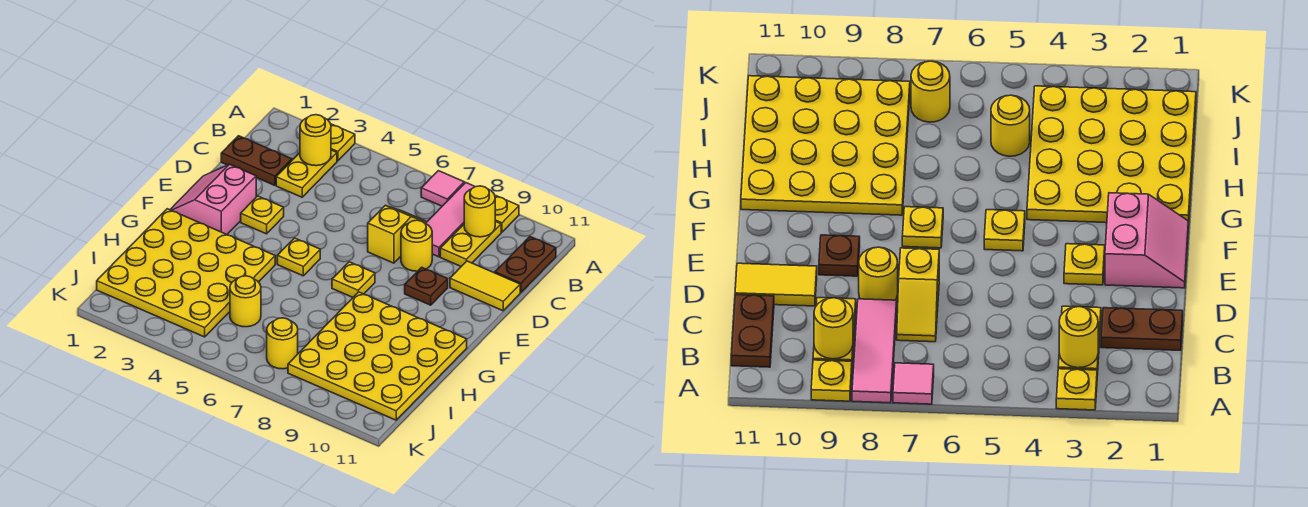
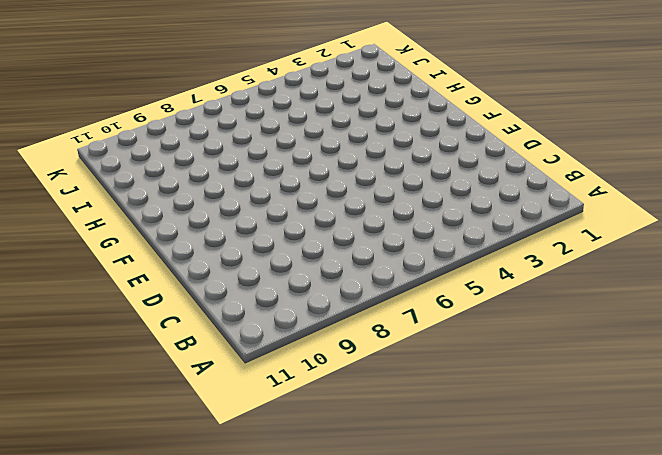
none -> yellow 1x1 plate [331,124,355,161]
none -> pink 1x1 tile [421,171,464,206]
none -> pink 1x3 tile [425,183,475,257]

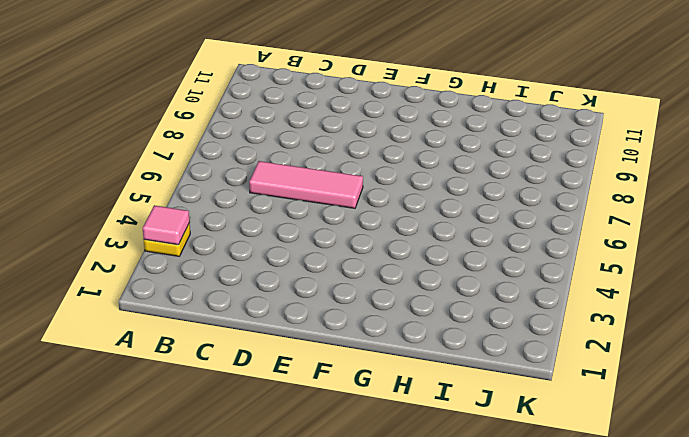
pink 1x1 tile [143,205,190,245] -> pink 1x1 tile moved to [421,171,464,206]
pink 1x3 tile [249,161,363,208] -> pink 1x3 tile moved to [425,183,475,257]
none -> yellow 1x1 plate [495,195,519,232]
none -> yellow 1x2 plate [276,150,337,197]
none -> yellow 1x2 plate [440,221,501,266]

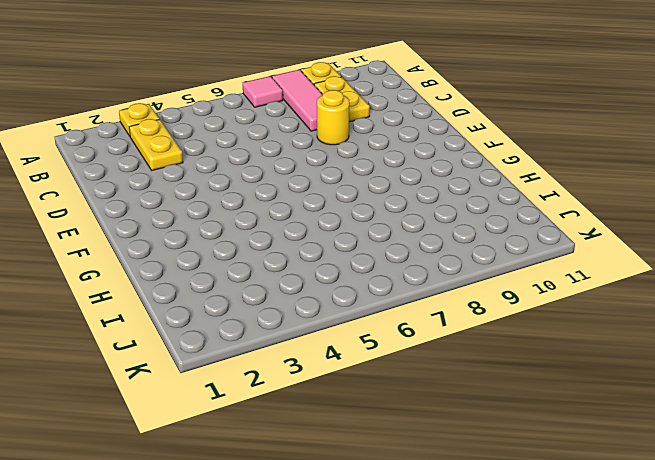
none -> brown 1x2 plate [495,237,556,292]
none -> brown 1x2 plate [221,136,292,185]
none -> yellow 1x2 slope [368,205,426,263]

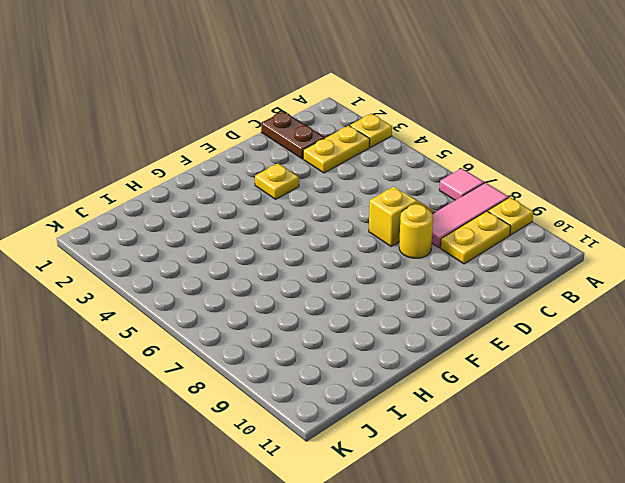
none -> brown 1x2 plate [495,237,556,292]
none -> yellow 1x2 tile [450,261,520,311]
none -> pink 2x2 slope [170,164,256,234]

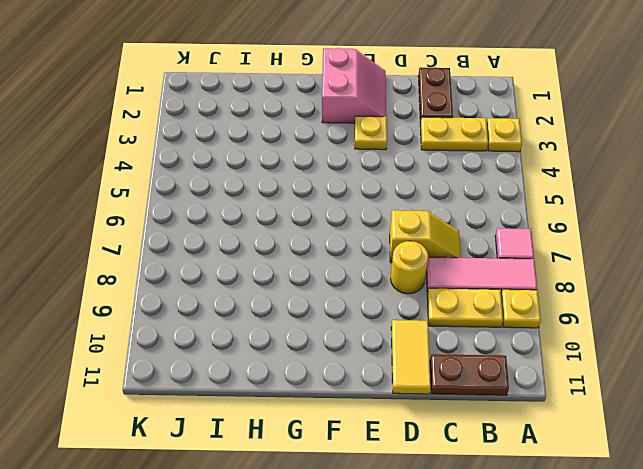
pink 2x2 slope [322,48,386,123] -> pink 2x2 slope turned to [170,164,256,234]
none -> brown 1x1 plate [405,267,448,305]
none -> yellow 1x1 plate [277,238,320,276]
none -> yellow 1x1 plate [332,262,375,297]

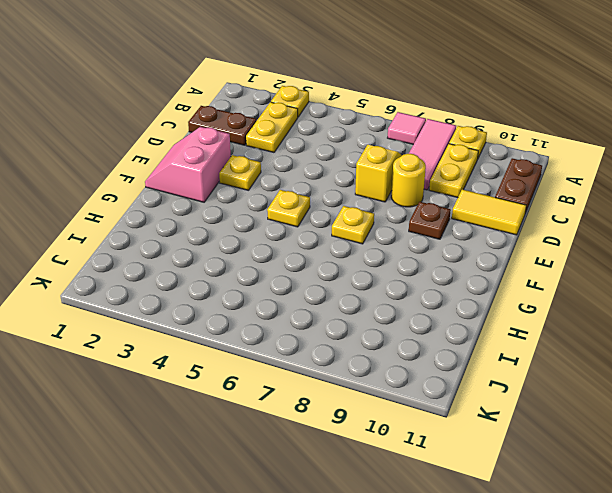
none -> yellow 4x4 plate [97,209,275,337]
none -> yellow 4x4 plate [288,292,467,420]
none -> yellow 1x1 round brick [230,276,261,327]

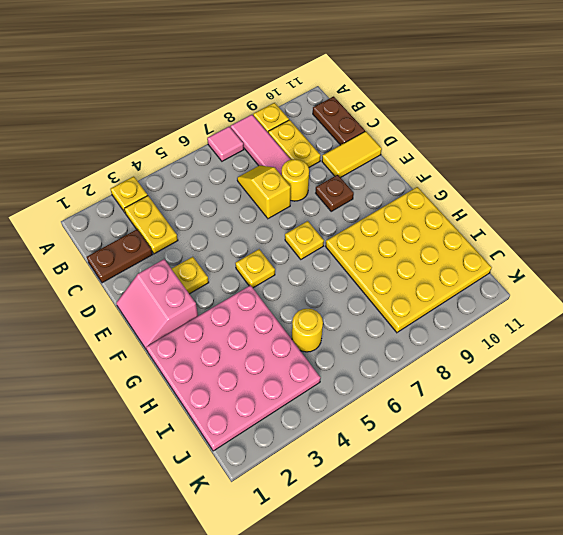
pink 4x4 plate [146,285,320,451] -> yellow 4x4 plate [97,209,275,337]
none -> yellow 1x1 round brick [267,318,298,369]
none -> yellow 1x1 round brick [300,115,331,166]
none -> yellow 1x1 round brick [464,186,495,237]

